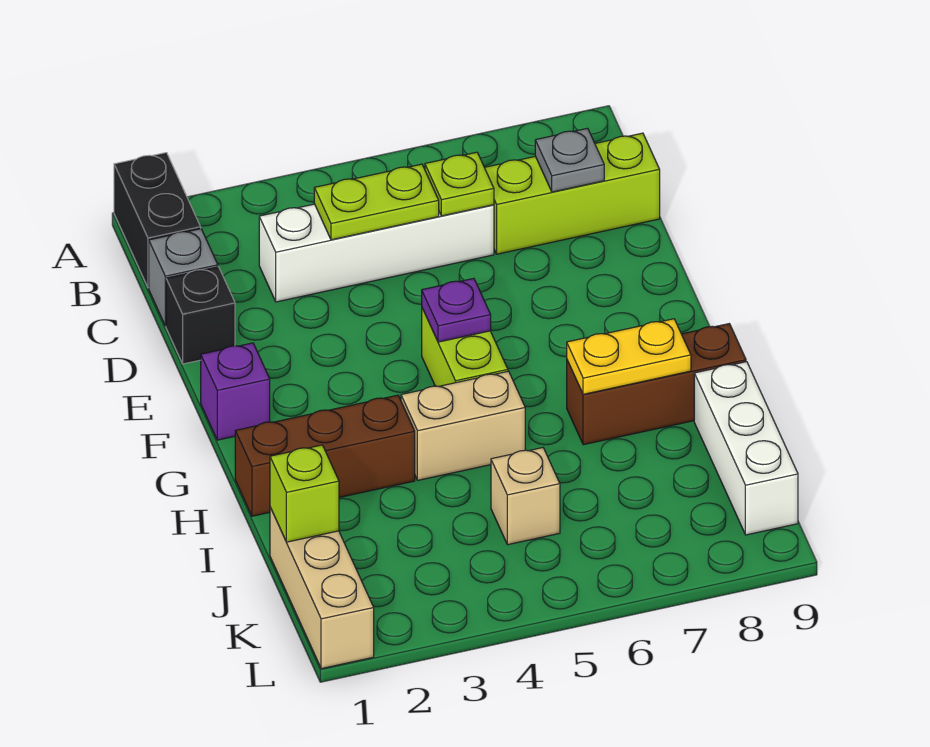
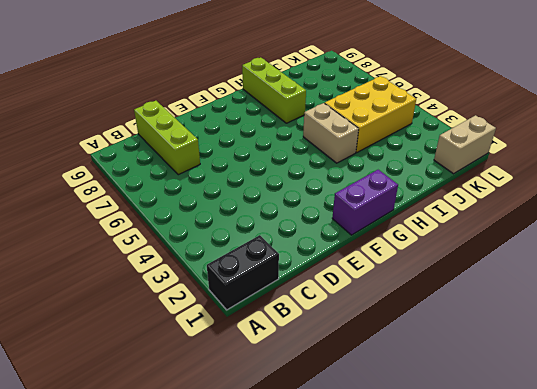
purple 1x2 brick [332,170,398,235] -> purple 1x1 brick [201,343,270,440]
lime 1x3 brick [242,57,306,123] -> brown 1x3 brick [567,324,746,445]
yellow 2x3 brick [325,76,416,152] -> tan 1x1 brick [491,448,560,545]
tan 1x2 brick [434,115,496,174] -> tan 1x3 brick [270,507,374,669]
none -> grey 1x1 brick [149,229,218,326]
none -> white 1x4 brick [259,204,494,302]
none -> black 1x1 brick [166,267,235,364]

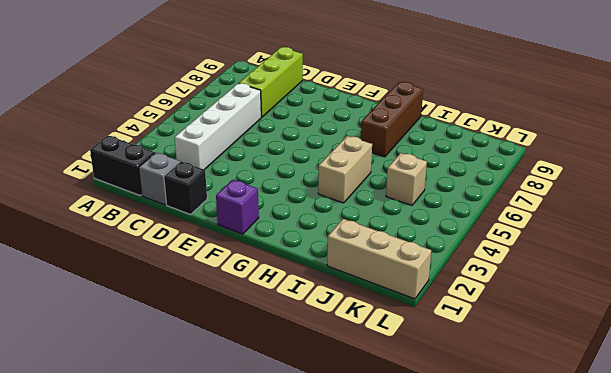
none -> lime 1x2 brick [422,308,508,386]
none -> brown 1x3 brick [235,395,415,516]
none -> white 1x3 brick [694,362,798,535]

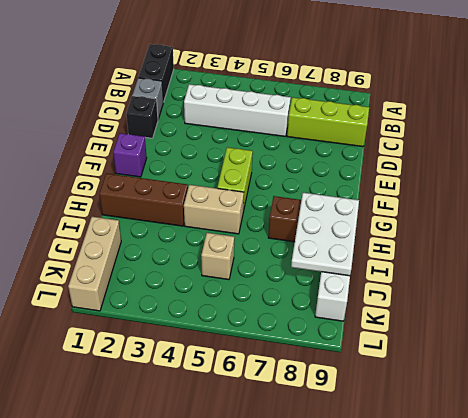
white 2x3 plate [291,193,359,276] -> yellow 1x2 plate [567,319,691,394]
none -> lime 1x2 plate [314,164,439,240]
none -> lime 1x1 plate [425,152,494,216]
none -> grey 1x1 plate [535,128,604,192]

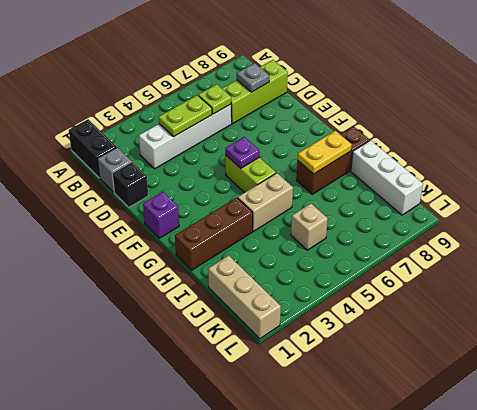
none -> lime 1x1 brick [270,445,339,542]

